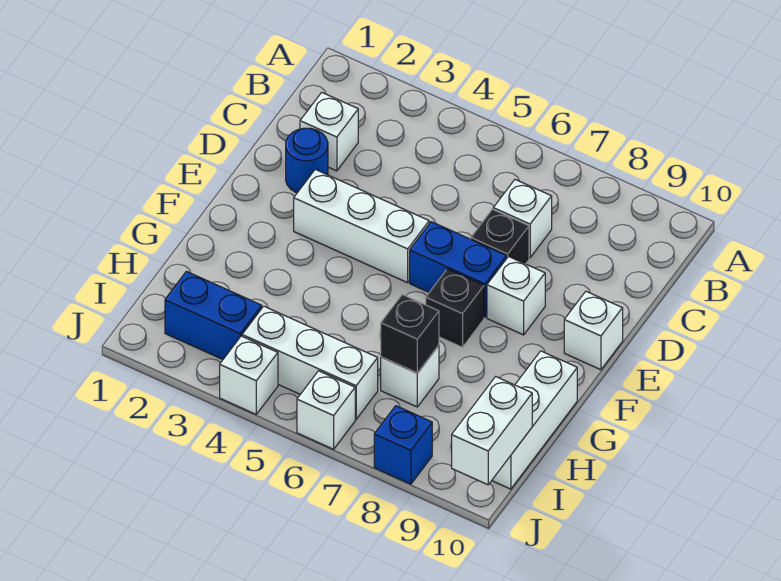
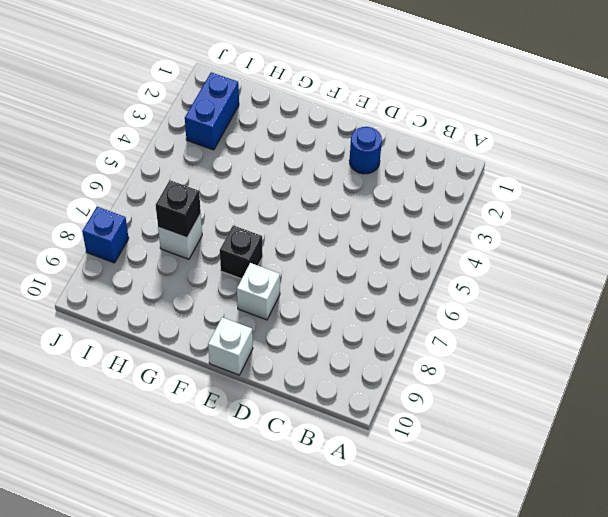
none -> white 1x1 brick [300,92,358,171]
none -> white 1x1 brick [493,180,552,258]
none -> black 1x1 brick [471,209,529,264]

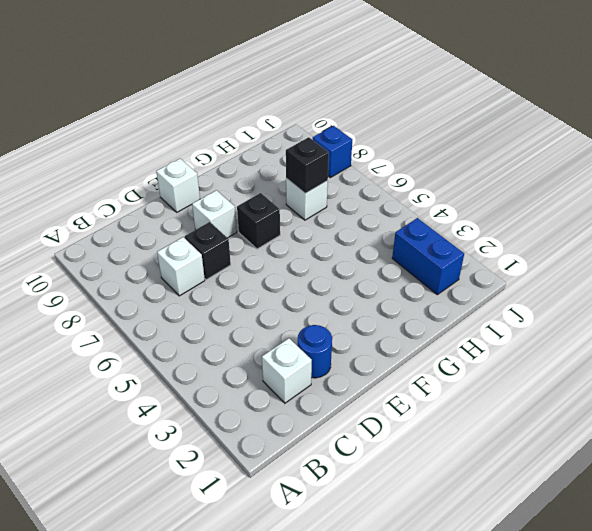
none -> white 1x3 brick [294,169,429,283]
none -> blue 1x2 brick [410,222,507,317]
none -> white 1x3 brick [492,351,577,489]

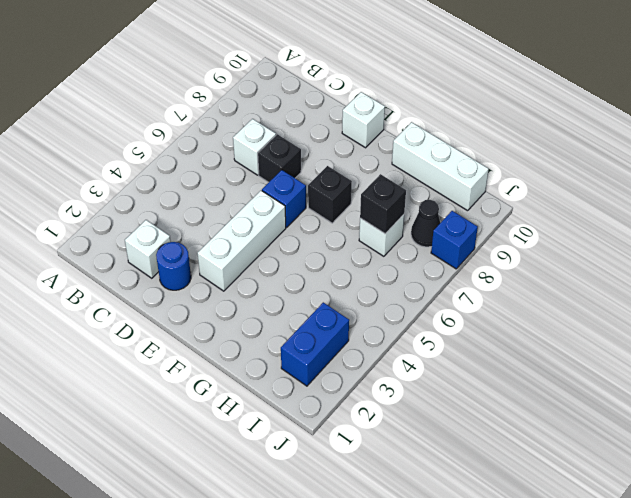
blue 1x1 brick [262,170,306,227] -> blue 1x2 brick [410,222,507,317]
black 1x1 cone [411,200,440,247] -> none
none -> white 1x1 brick [487,257,545,335]
none -> white 1x3 brick [242,306,378,419]
none -> white 1x1 brick [220,336,278,414]

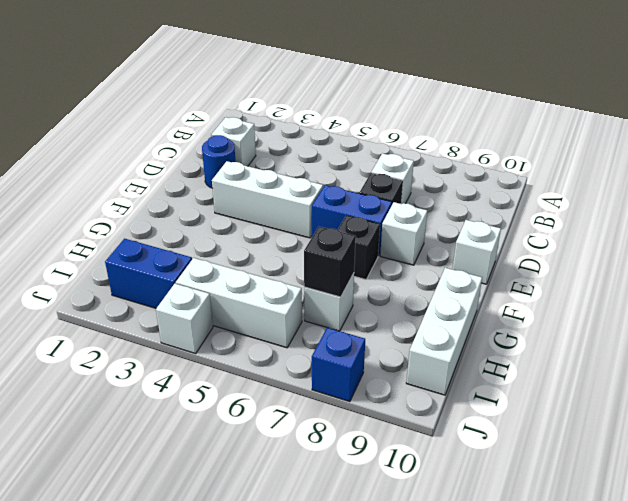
none -> white 1x1 brick [297,371,355,449]
none -> white 1x2 brick [452,377,532,485]

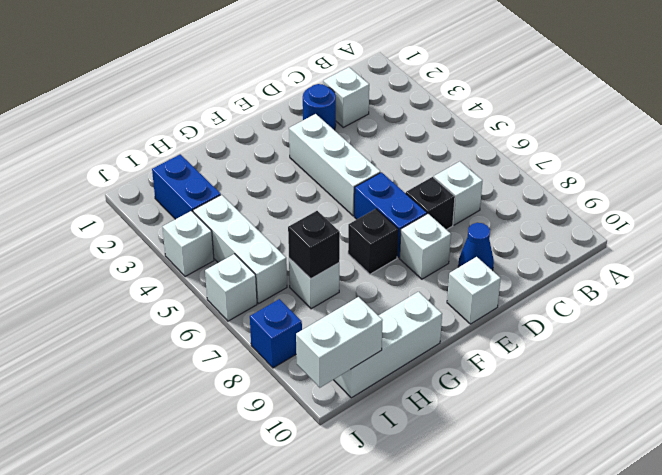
blue 1x1 cone [458,223,494,271] -> none

